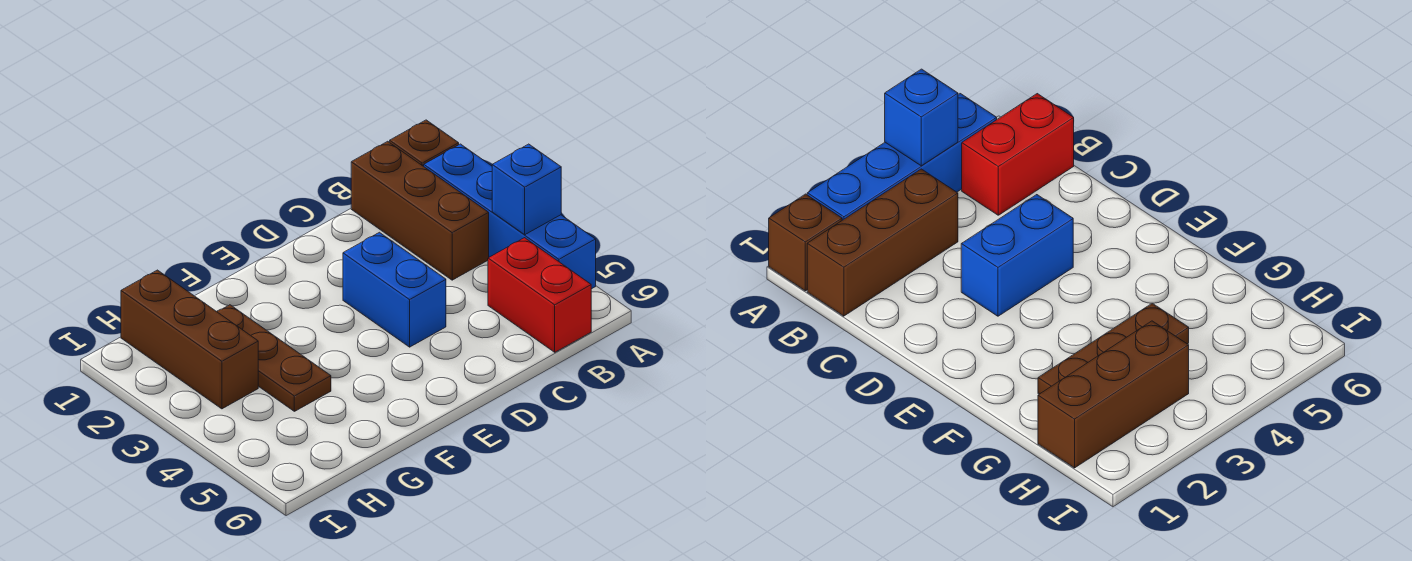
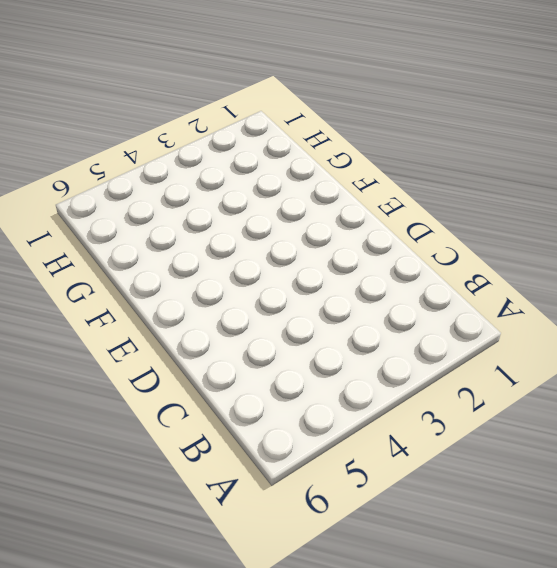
none -> brown 1x1 brick [390,120,459,166]
none -> blue 1x4 brick [424,144,596,289]

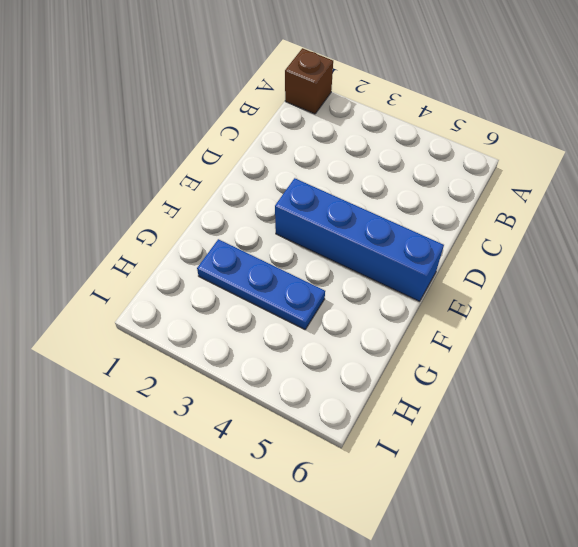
blue 1x4 brick [275,178,444,301] -> blue 1x4 brick moved to [424,144,596,289]
blue 1x3 plate [197,239,325,329] -> brown 1x3 plate [217,305,331,411]
none -> brown 1x3 brick [351,141,489,280]
none -> red 1x2 brick [488,238,591,352]

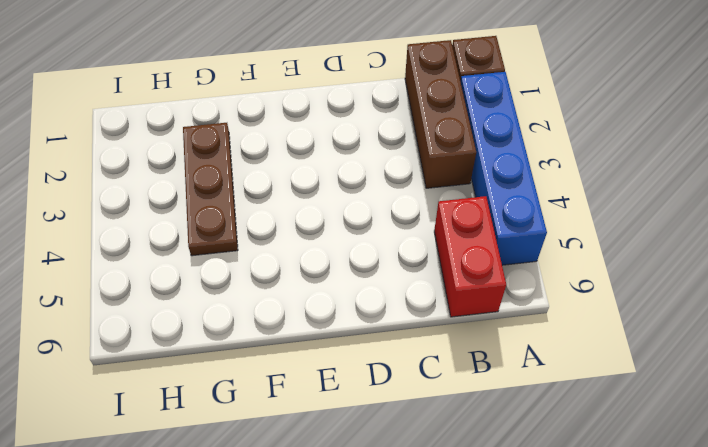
none -> blue 1x2 brick [343,232,446,347]
none -> brown 1x3 brick [121,270,258,409]

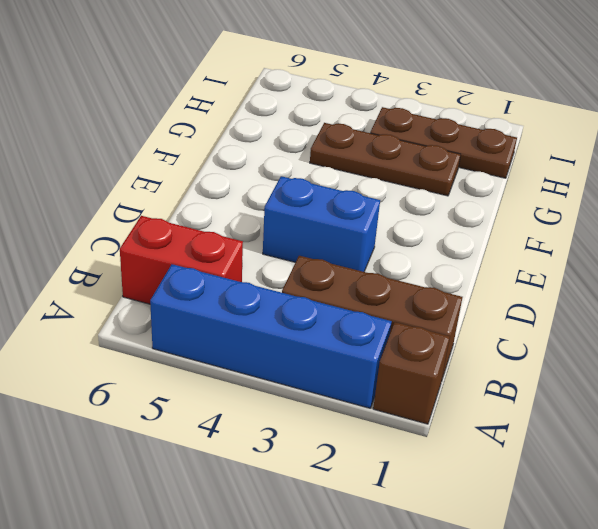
brown 1x3 plate [370,107,517,178] -> brown 1x3 brick [121,270,258,409]
none -> blue 1x1 brick [492,144,561,235]

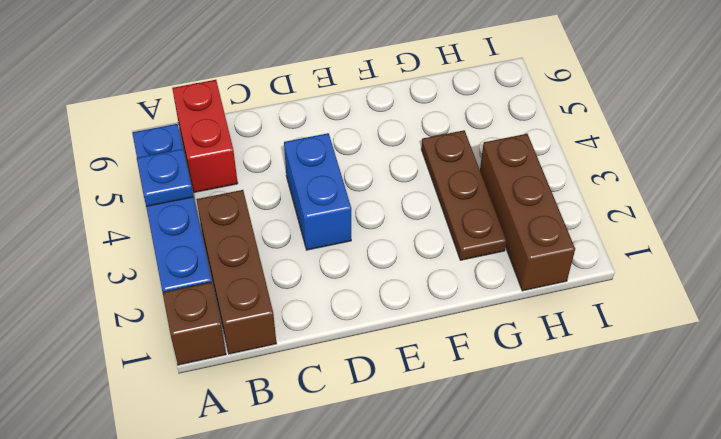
blue 1x1 plate [137,149,193,206] -> blue 1x1 brick [492,144,561,235]

